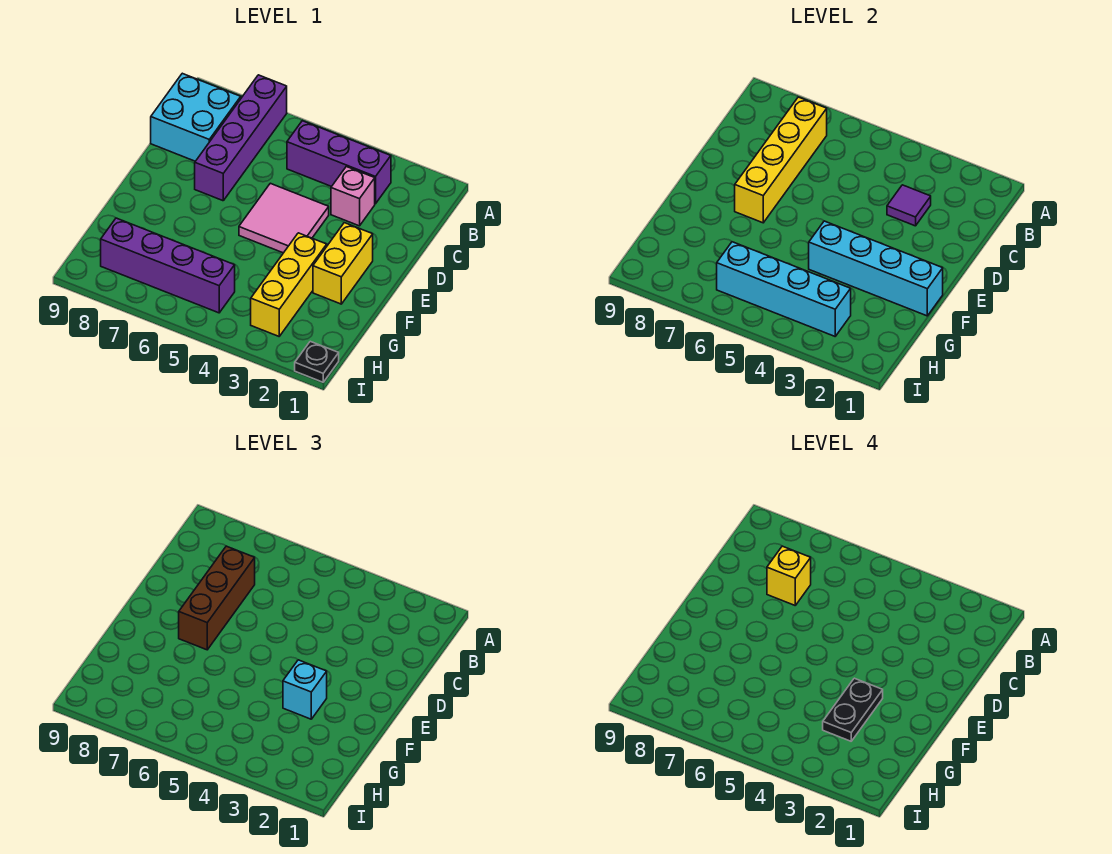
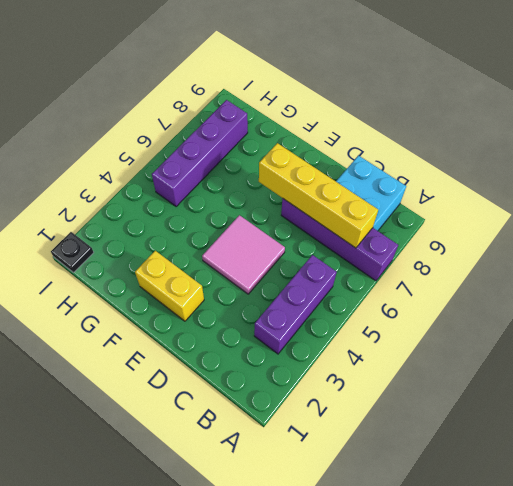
none -> pink 1x1 brick [331,167,375,226]
none -> yellow 1x3 brick [251,233,327,336]
none -> purple 1x1 tile [887,185,931,226]

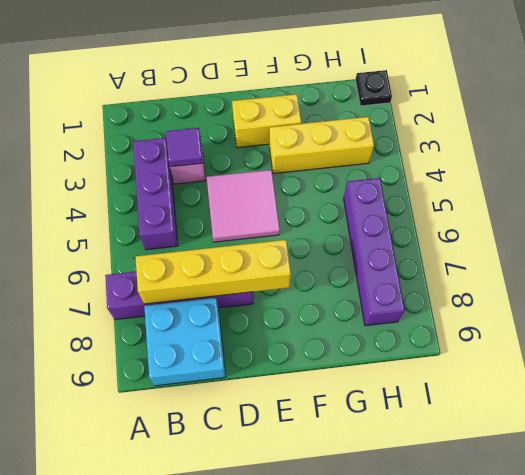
none -> cyan 1x4 brick [809,221,943,316]
none -> cyan 1x4 brick [717,242,851,336]
none -> brown 1x3 brick [179,546,255,650]

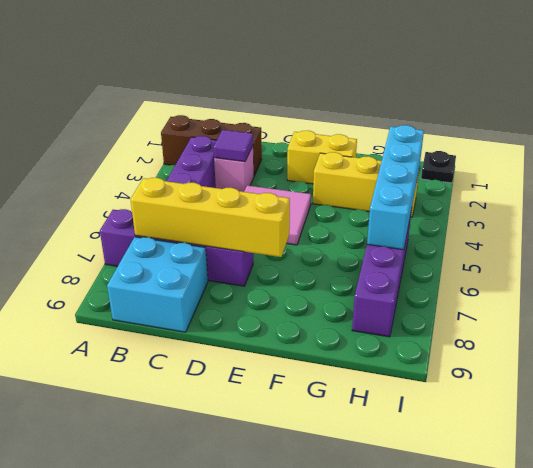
brown 1x3 brick [161,115,262,175] -> brown 1x3 brick moved to [179,546,255,650]
none -> cyan 1x4 brick [809,221,943,316]
none -> cyan 1x1 brick [283,660,327,719]
none -> yellow 1x1 brick [767,546,811,605]

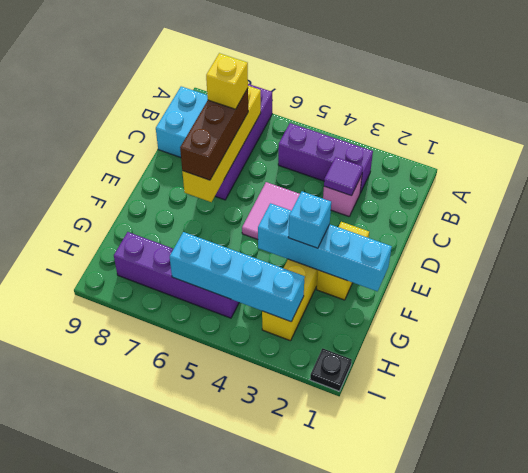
none -> black 1x2 plate [823,678,883,741]

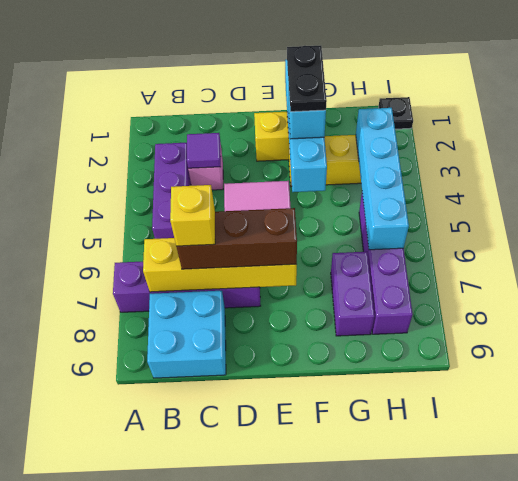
black 1x2 plate [287,46,327,112] -> black 1x2 plate turned to [823,678,883,741]
purple 1x2 brick [331,252,374,336] -> none

